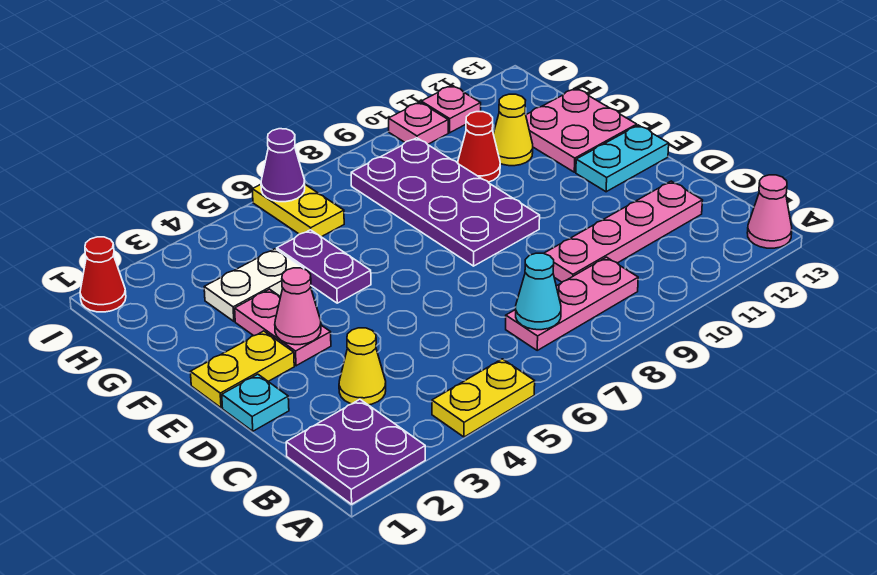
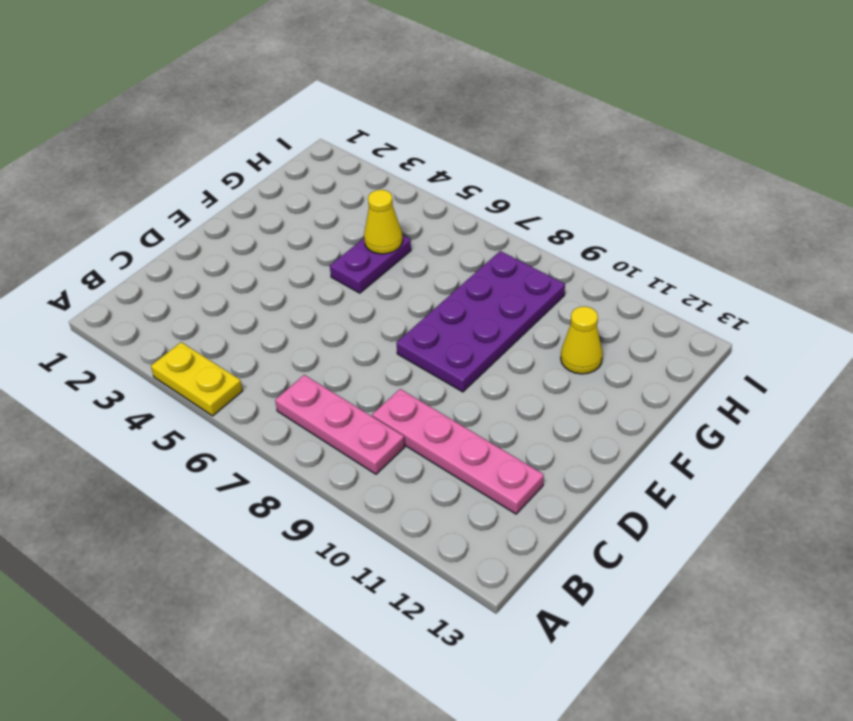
yellow 1x1 cone [364,190,403,254] -> yellow 1x1 cone moved to [339,328,386,405]
none -> purple 2x2 plate [286,399,425,504]
none -> pink 1x1 cone [747,175,792,248]
none -> cyan 1x1 plate [222,374,289,431]

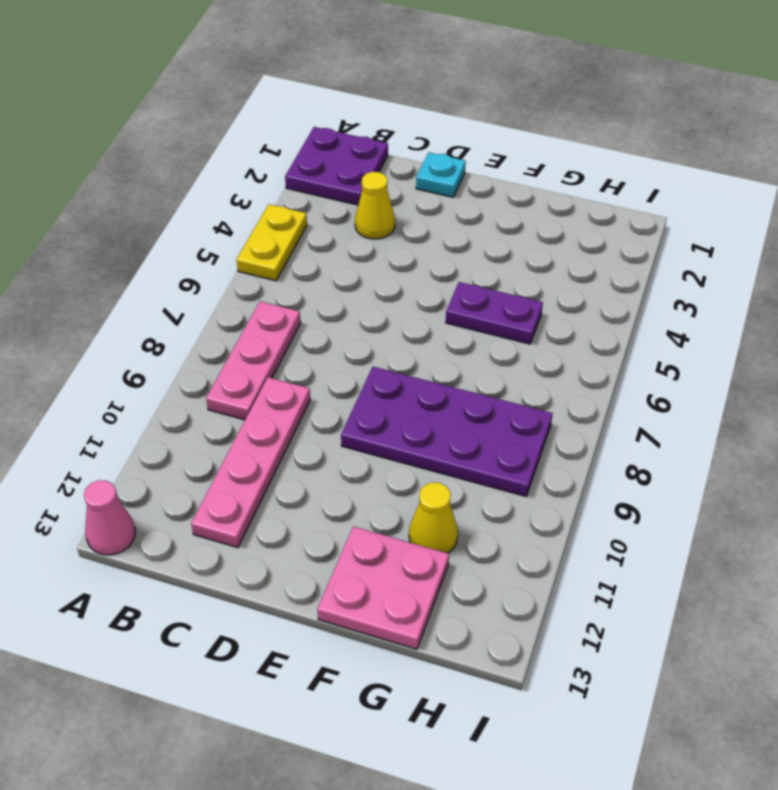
none -> yellow 1x2 plate [191,331,294,408]
none -> pink 1x2 plate [235,289,331,366]
none -> cyan 1x2 plate [576,125,669,192]

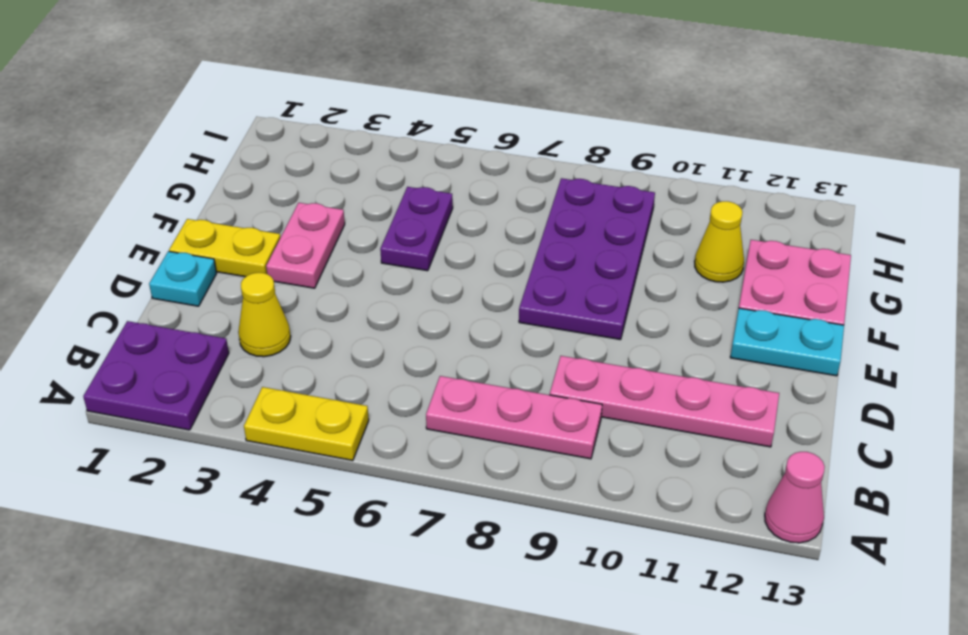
none -> white 1x2 plate [204,249,304,321]
none -> red 1x1 cone [458,112,500,182]
none -> yellow 1x2 plate [252,184,344,237]

